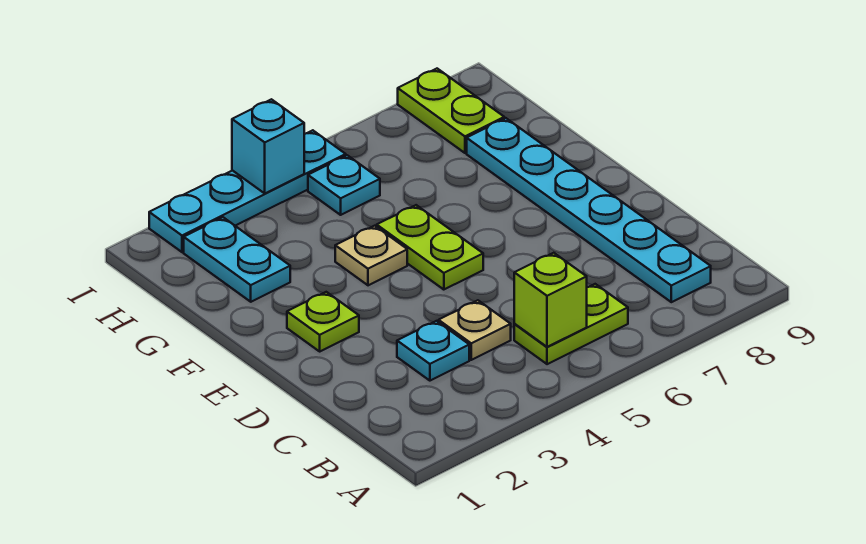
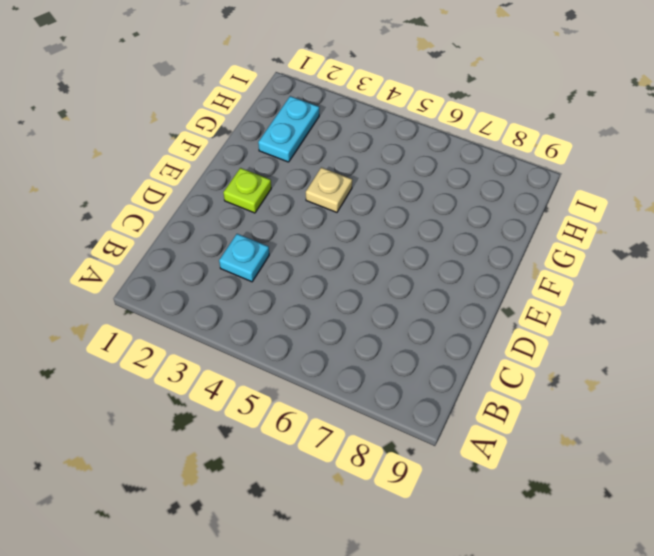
none -> lime 1x2 plate [514,284,628,364]
none -> cyan 1x6 plate [467,118,711,302]
none -> tan 1x1 plate [439,300,511,360]

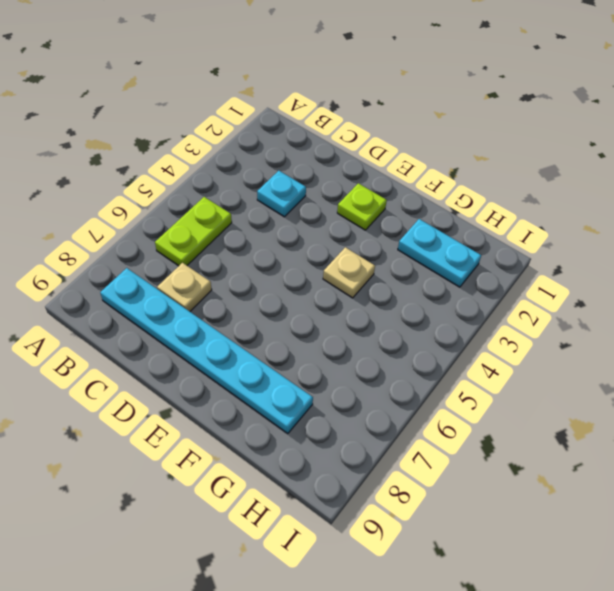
tan 1x1 plate [157,263,212,311] -> tan 1x1 plate moved to [439,300,511,360]
none -> lime 1x2 plate [377,205,483,290]
none -> cyan 1x1 plate [308,155,380,215]
none -> lime 1x2 plate [398,69,504,153]

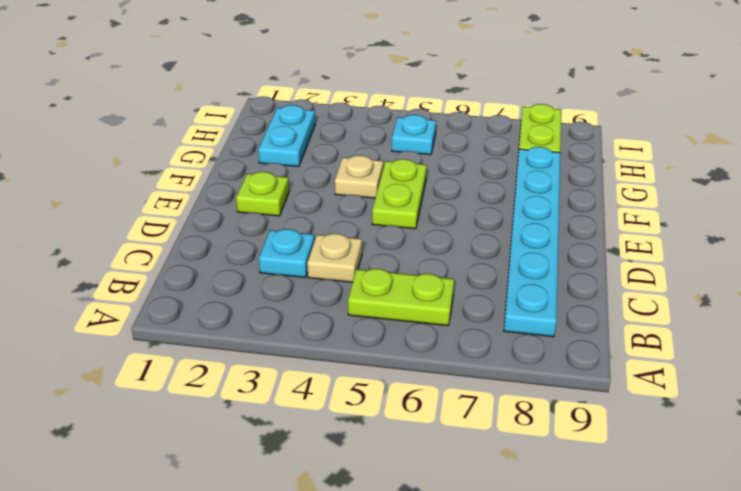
none -> cyan 1x4 plate [149,130,346,252]
none -> lime 1x1 brick [514,253,587,347]
none -> cyan 1x1 brick [232,99,304,193]

